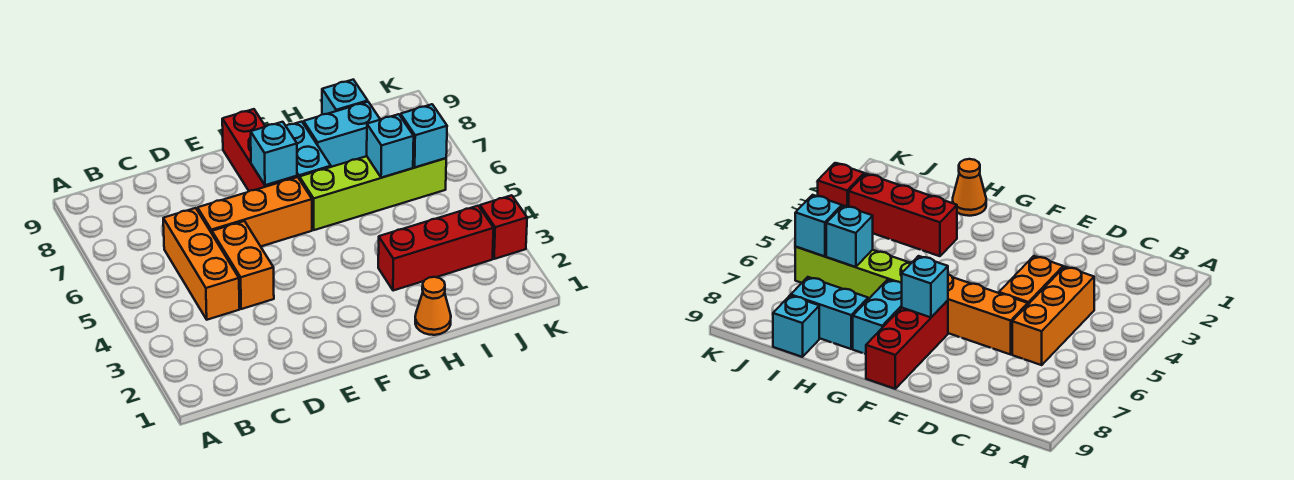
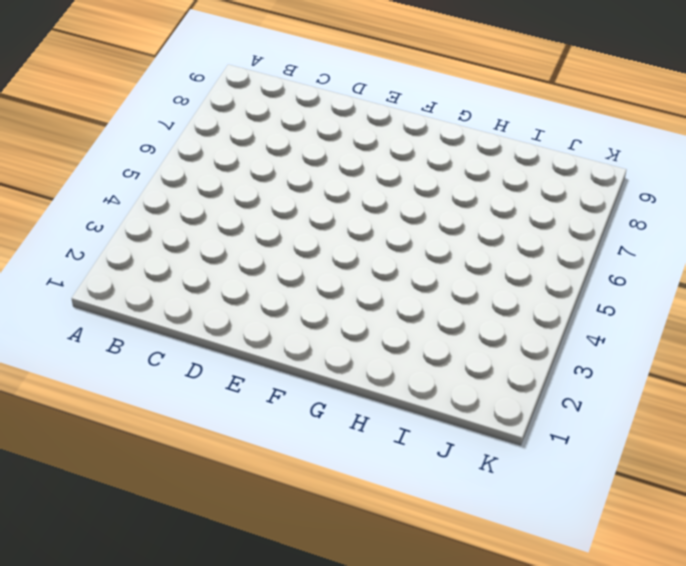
none -> orange 1x3 brick [163,208,240,320]
none -> orange 1x2 brick [212,221,274,309]
none -> orange 1x3 brick [198,177,312,246]

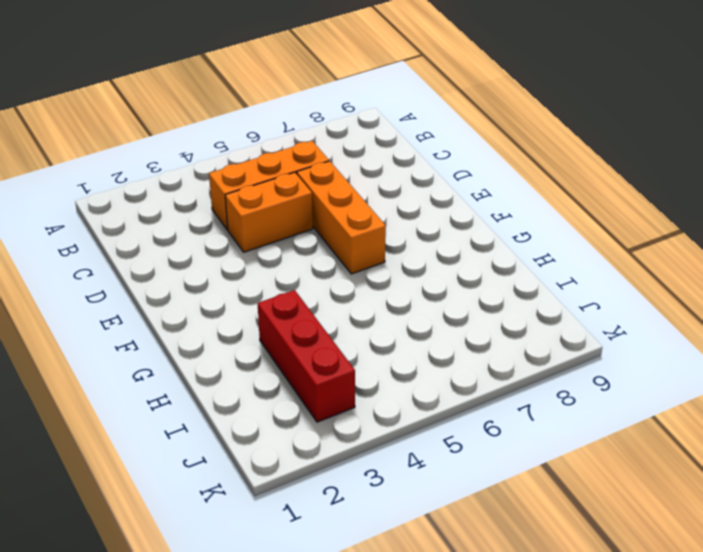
none -> red 1x3 brick [222,109,297,191]
none -> lime 1x4 brick [299,156,446,230]
none -> cyan 1x2 brick [286,122,331,179]

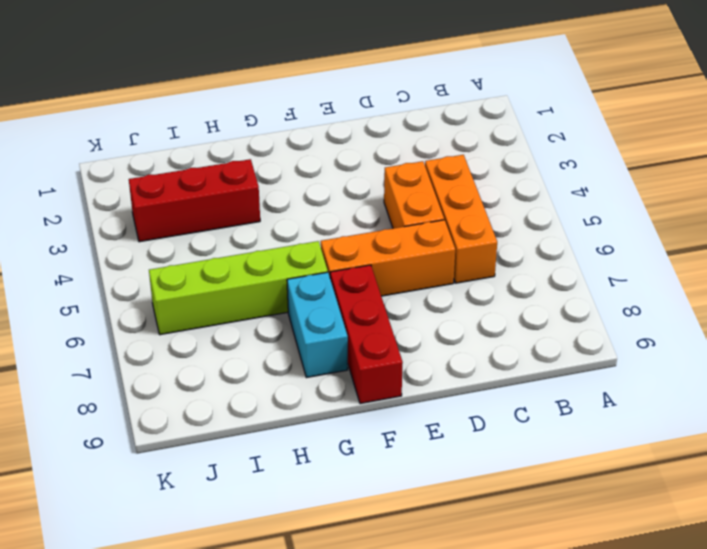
none -> orange 1x1 cone [415,277,451,335]
none -> cyan 1x2 brick [304,102,380,167]
none -> cyan 1x1 brick [322,80,368,114]

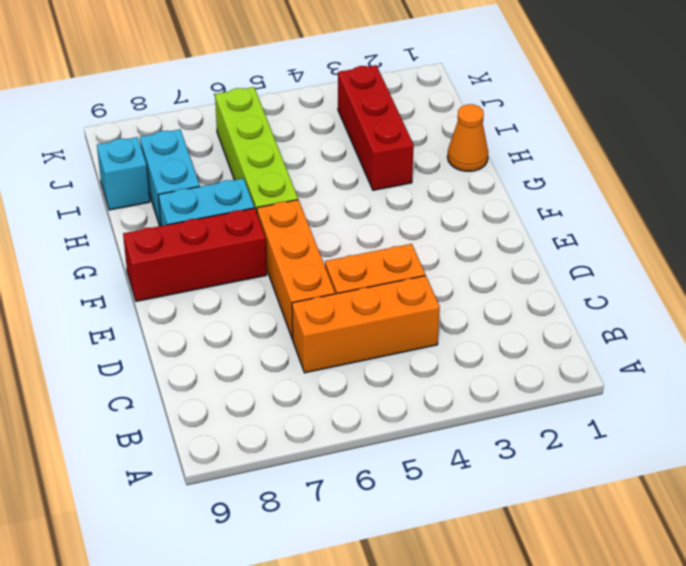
none -> red 1x1 brick [480,195,527,259]
none -> cyan 1x1 brick [251,122,297,185]
none -> cyan 1x1 brick [367,114,414,178]

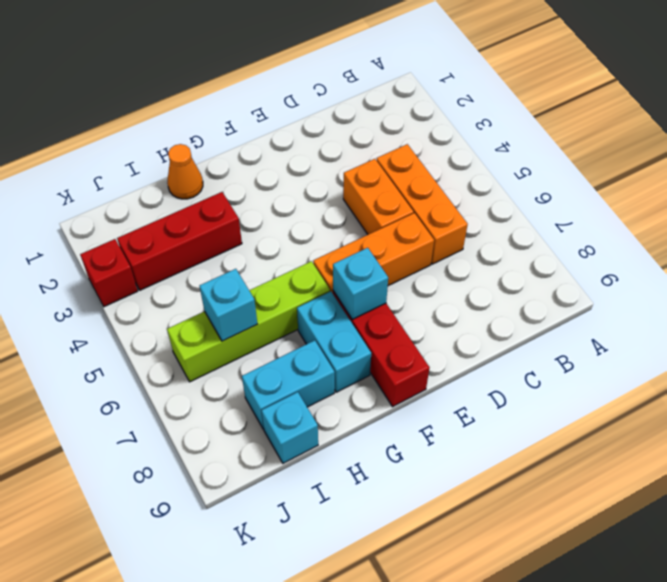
none -> cyan 1x1 brick [401,104,447,167]

